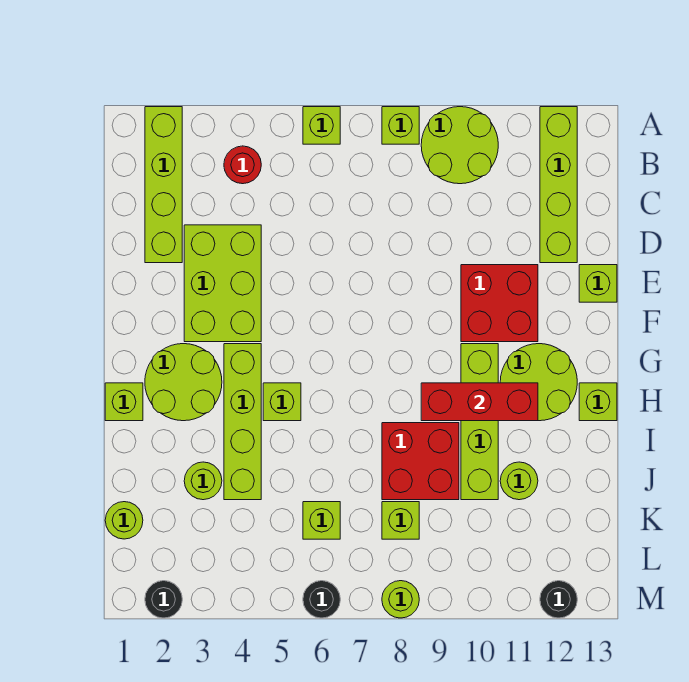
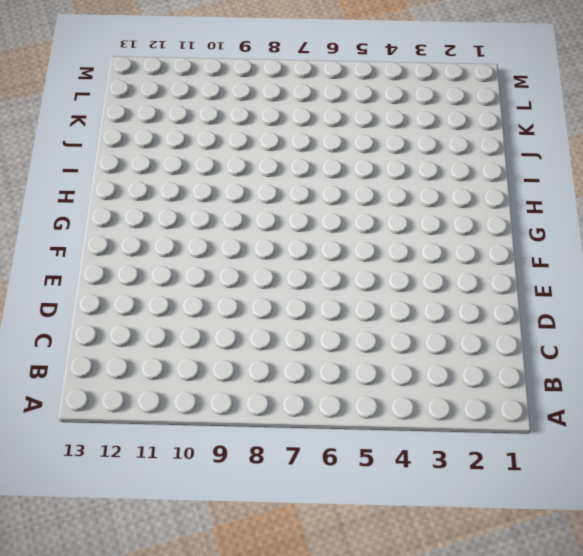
none -> lime 1x4 brick [145,107,182,263]
none -> lime 1x1 brick [303,107,340,144]
none -> lime 1x1 brick [382,107,419,144]

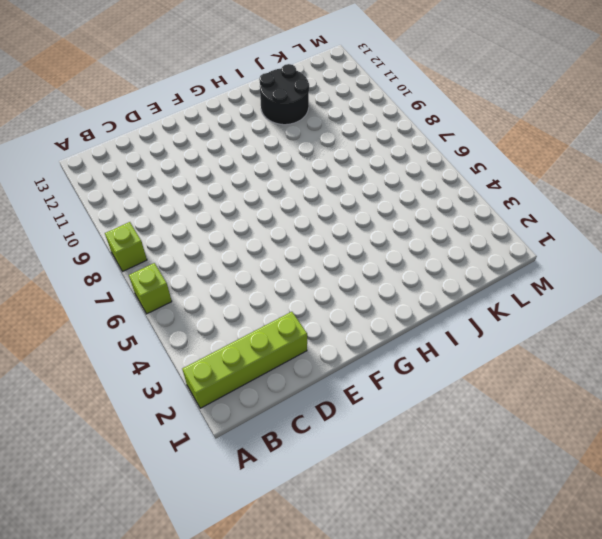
black 2x2 round brick [259,64,309,125] -> lime 1x1 round brick [500,462,538,500]
none -> lime 2x2 round brick [421,107,498,184]
none -> lime 1x4 brick [540,107,577,263]
none -> red 1x1 round brick [224,146,261,184]

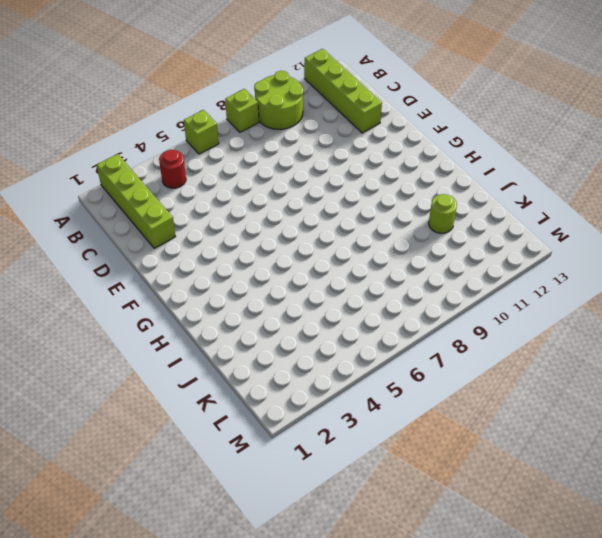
none -> lime 2x3 brick [184,225,261,342]
none -> red 2x2 brick [461,265,538,342]
none -> lime 1x1 brick [579,265,617,302]

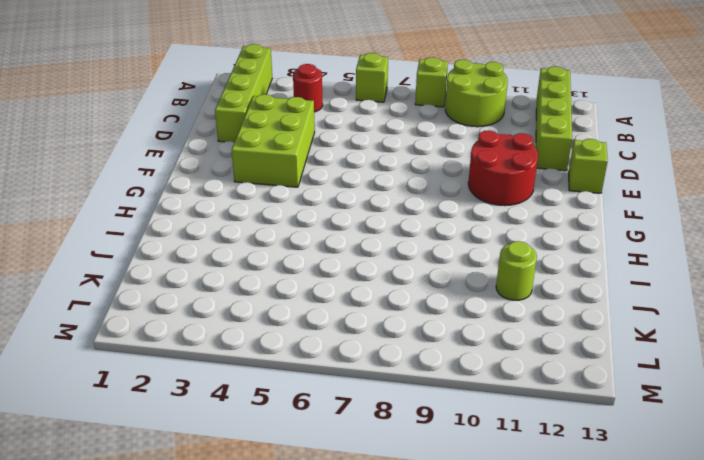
red 2x2 round brick [468,130,538,206] -> red 2x2 brick [461,265,538,342]
none -> lime 2x2 round brick [145,344,222,421]
none -> lime 1x4 brick [224,344,261,500]
none -> lime 1x4 brick [461,344,498,500]

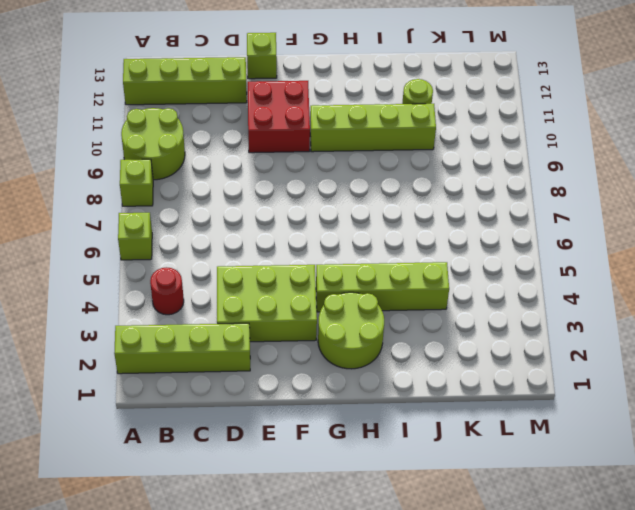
none -> lime 2x2 round brick [500,344,577,421]
none -> lime 1x1 brick [105,383,143,421]
none -> lime 1x1 brick [263,383,301,421]

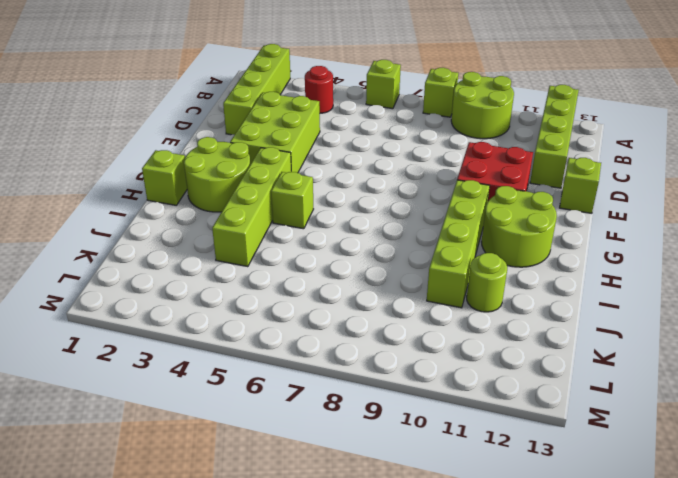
none -> lime 1x1 brick [579,383,617,421]
none -> red 2x2 brick [382,423,459,500]
none -> lime 1x1 round brick [184,462,222,500]

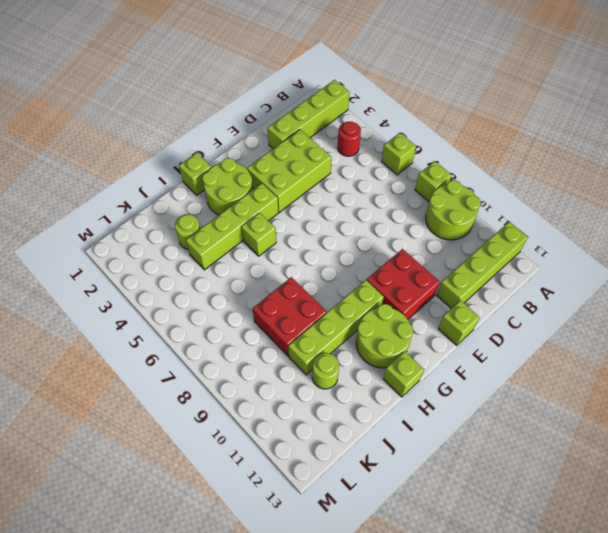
none -> lime 1x1 round brick [105,502,143,539]
none -> lime 1x1 brick [303,502,340,539]
none -> lime 1x1 brick [382,502,419,539]

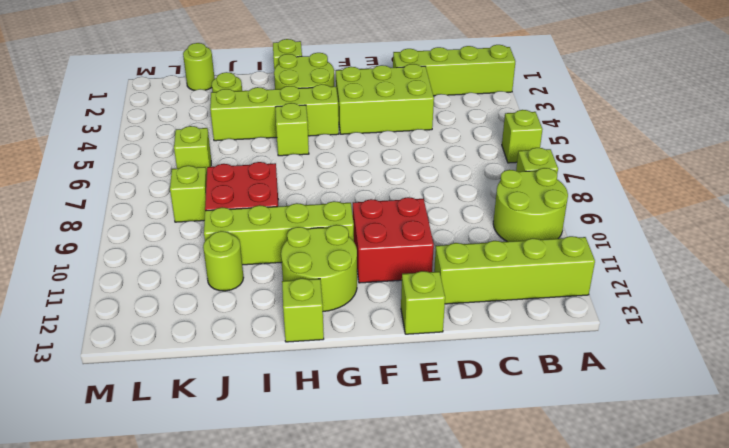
none -> red 1x1 round brick [224,146,261,184]
none -> black 1x1 round brick [145,581,182,618]
none -> black 1x1 round brick [303,581,340,618]

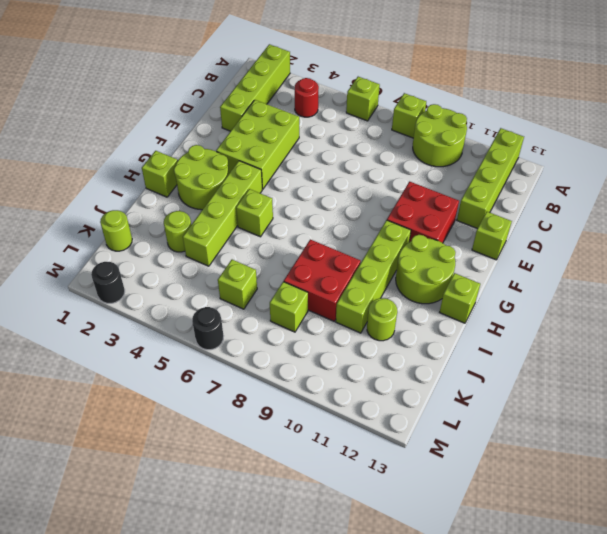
none -> lime 1x1 round brick [382,581,419,618]
none -> black 1x1 round brick [540,581,577,618]
none -> red 1x3 brick [421,383,538,421]

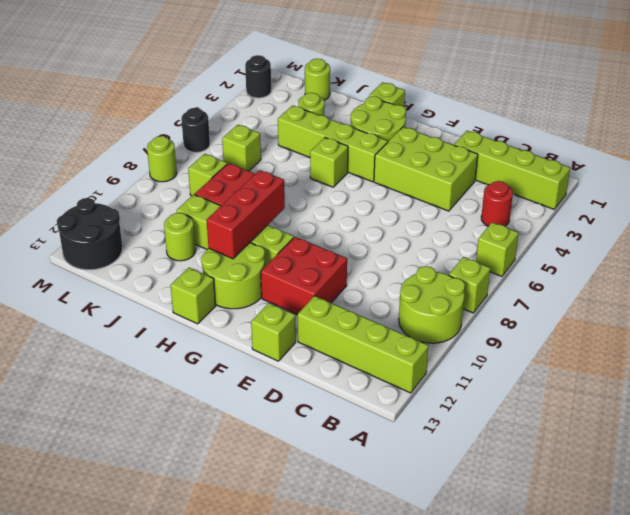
black 2x2 round brick [57,198,123,270] -> black 1x1 round brick [540,581,577,618]

